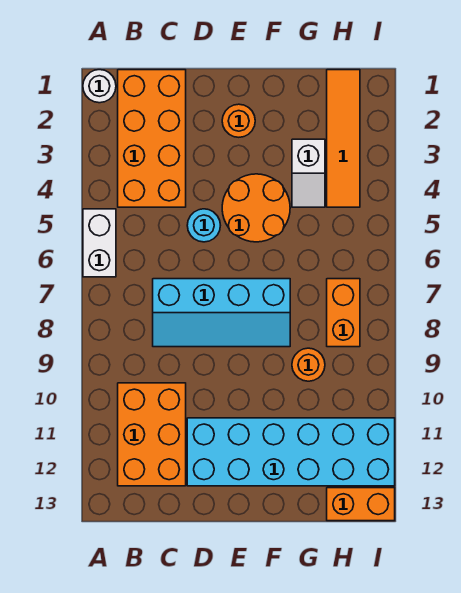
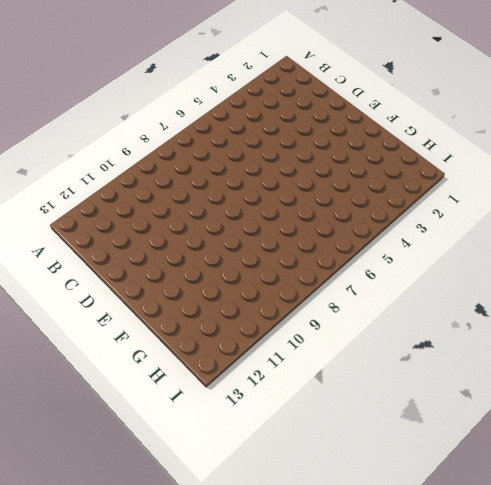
none -> white 1x1 round brick [83,70,116,103]
none -> white 1x2 brick [83,209,116,277]
none -> orange 2x4 brick [118,70,186,207]

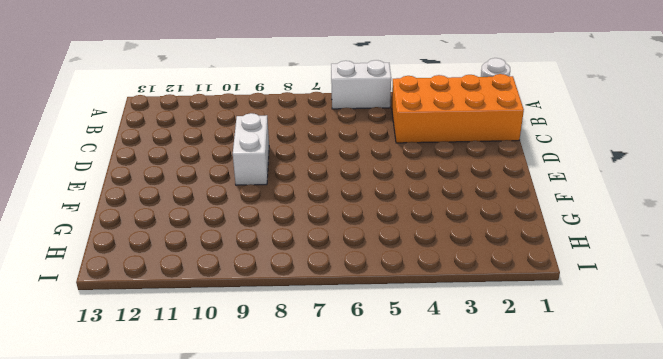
white 1x2 brick [233,113,269,185] -> none
none -> orange 2x3 brick [118,383,186,486]
none -> cyan 2x4 slope [153,279,290,347]
none -> cyan 1x1 round brick [187,209,220,242]

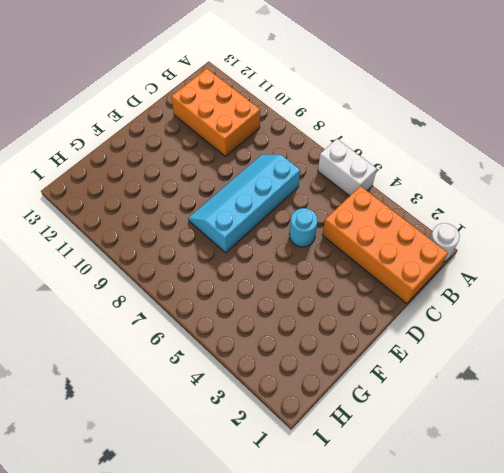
none -> cyan 2x6 brick [187,418,395,486]
none -> orange 1x1 round brick [222,104,255,137]
none -> orange 2x2 round brick [222,174,290,242]

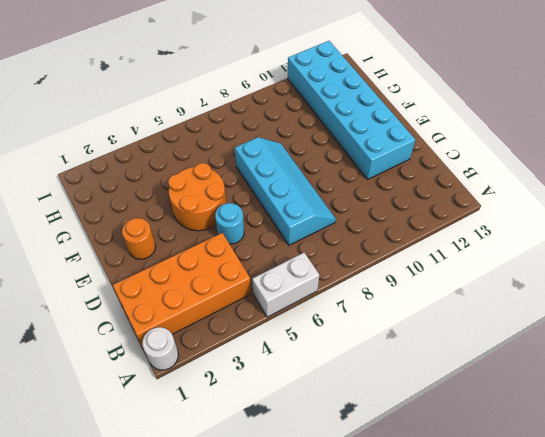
none -> orange 2x3 brick [118,383,186,486]
none -> white 1x2 slope [292,139,325,207]
none -> orange 1x1 round brick [292,348,325,381]

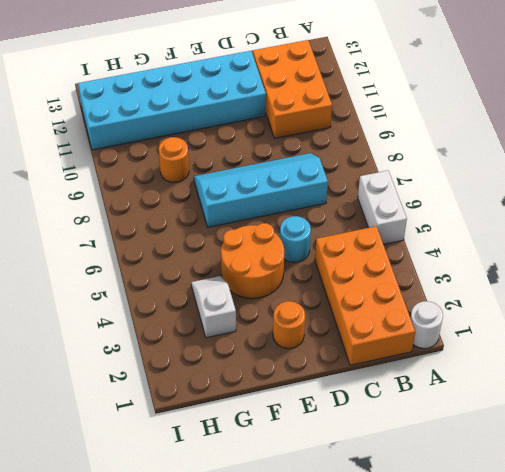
none -> orange 1x4 tile [327,70,360,207]
none -> orange 1x2 brick [327,279,360,347]
none -> orange 1x2 brick [327,488,395,521]

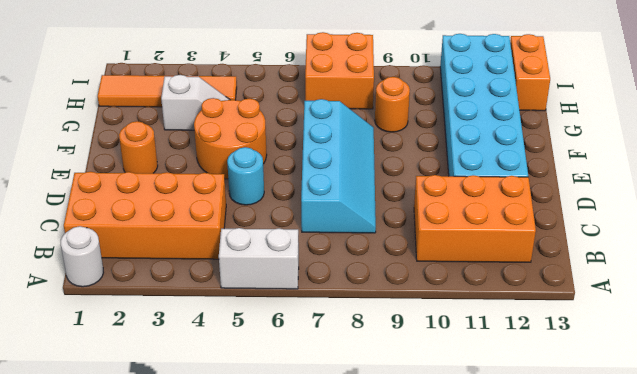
orange 2x2 brick [305,32,374,109] -> orange 1x2 brick [327,279,360,347]

